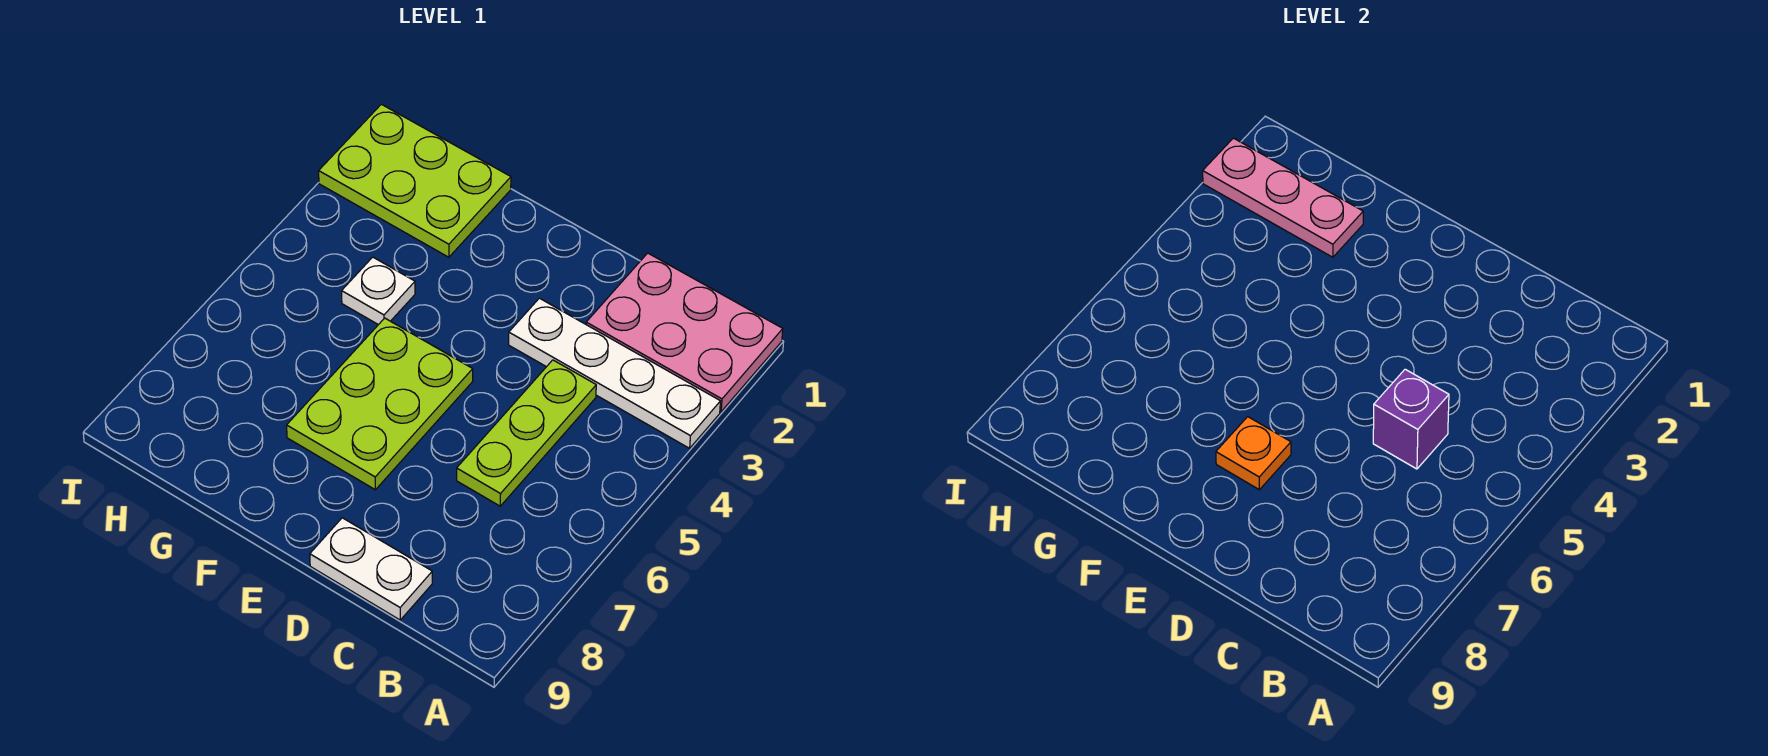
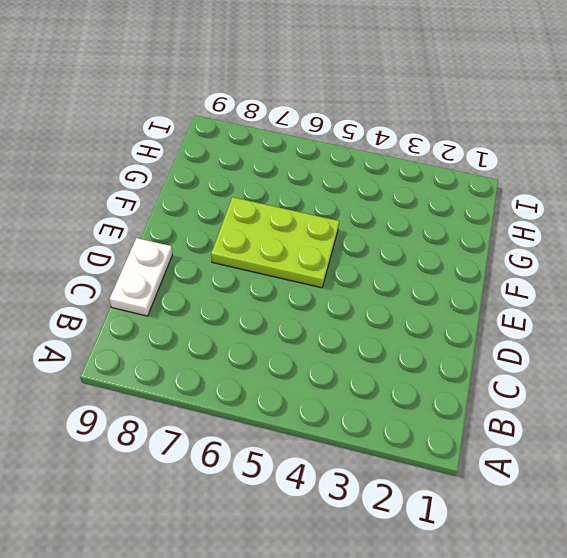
none -> pink 2x3 plate [586,253,783,412]
none -> white 1x4 plate [509,298,720,448]

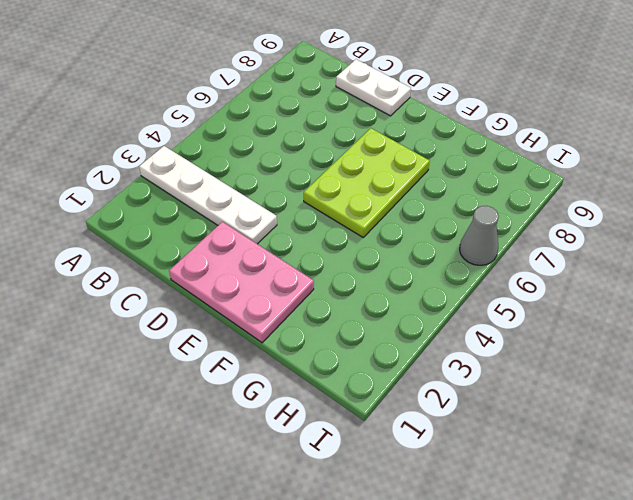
pink 2x3 plate [169,222,314,343] -> pink 2x3 plate moved to [586,253,783,412]
grey 1x1 cone [460,206,499,265] -> none
none -> lime 1x3 plate [457,360,596,506]
none -> lime 2x3 plate [319,104,511,257]

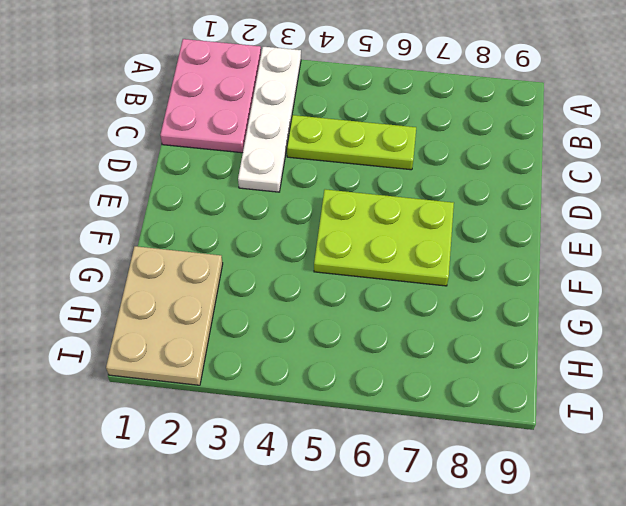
tan 2x3 plate [106,246,223,385] -> lime 2x3 plate [319,104,511,257]
none -> white 1x2 plate [310,518,432,620]
none -> white 1x1 plate [342,257,415,325]

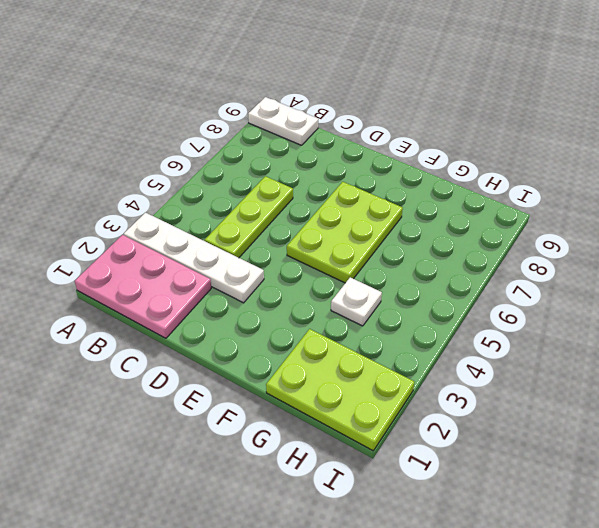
white 1x2 plate [248,97,318,145] -> white 1x2 plate moved to [310,518,432,620]
none -> purple 1x1 brick [1373,369,1449,469]
none -> orange 1x1 plate [1216,417,1291,490]

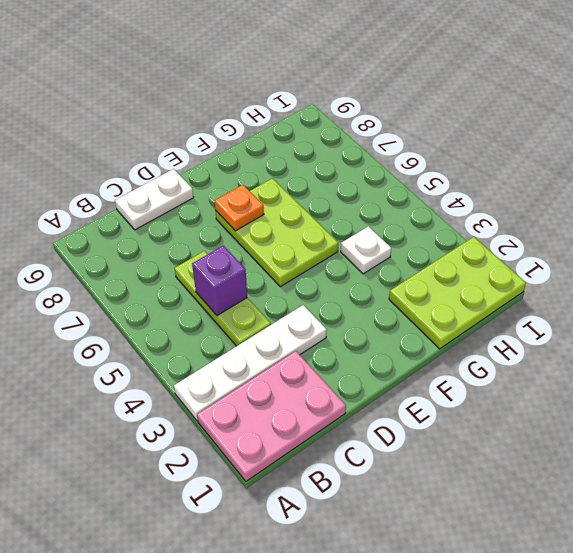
none -> pink 1x3 plate [1203,138,1363,257]

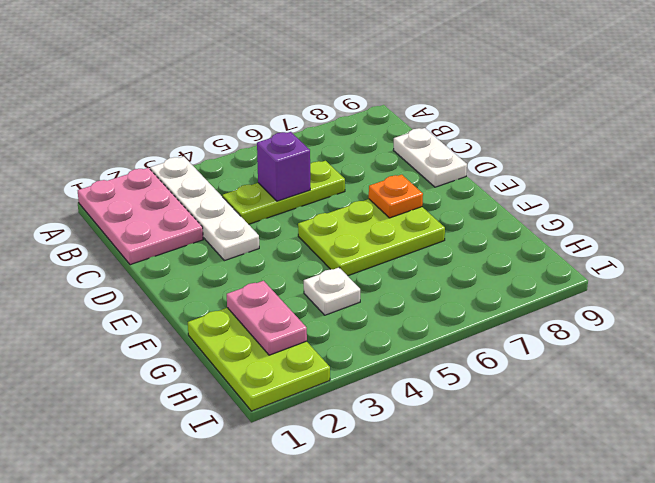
pink 1x2 plate [227,281,307,355] -> pink 1x3 plate [1203,138,1363,257]

